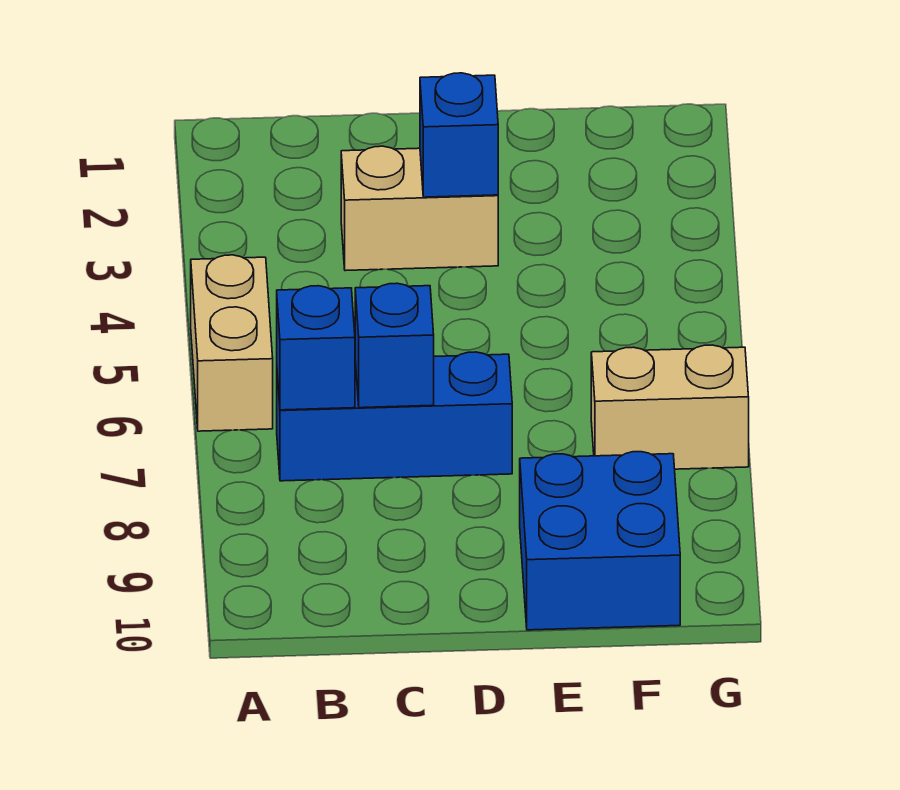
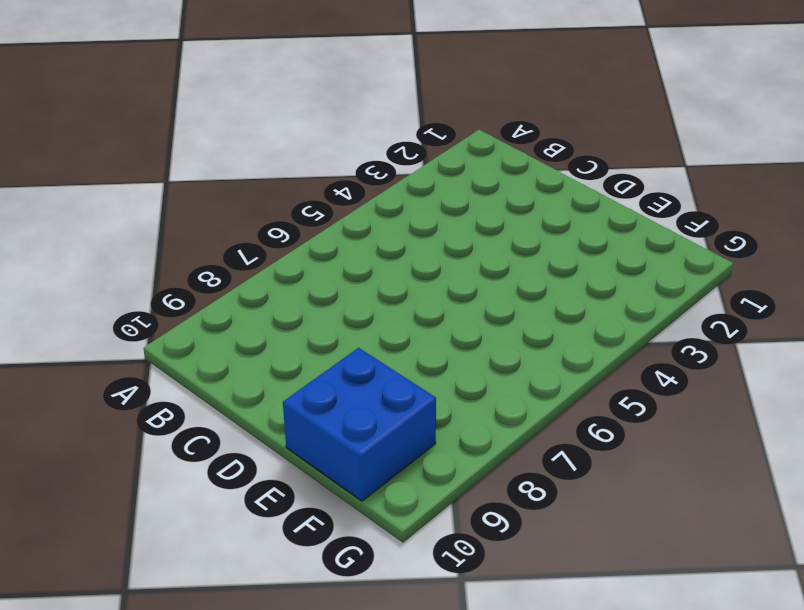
none -> tan 1x2 brick [191,255,273,431]
none -> blue 1x3 brick [277,352,512,481]

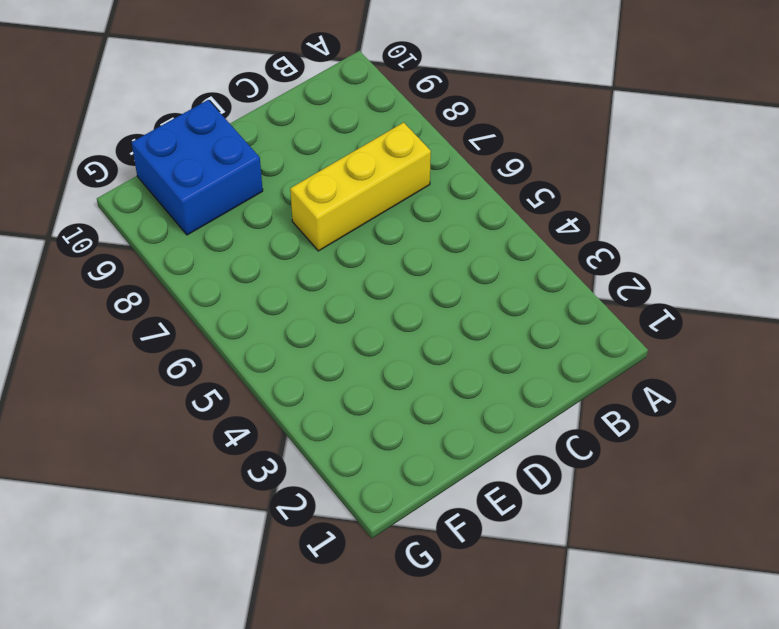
yellow 1x3 brick [290,122,431,251] -> blue 1x3 brick [277,352,512,481]
none -> tan 1x2 brick [191,255,273,431]
none -> tan 1x2 brick [341,146,498,271]

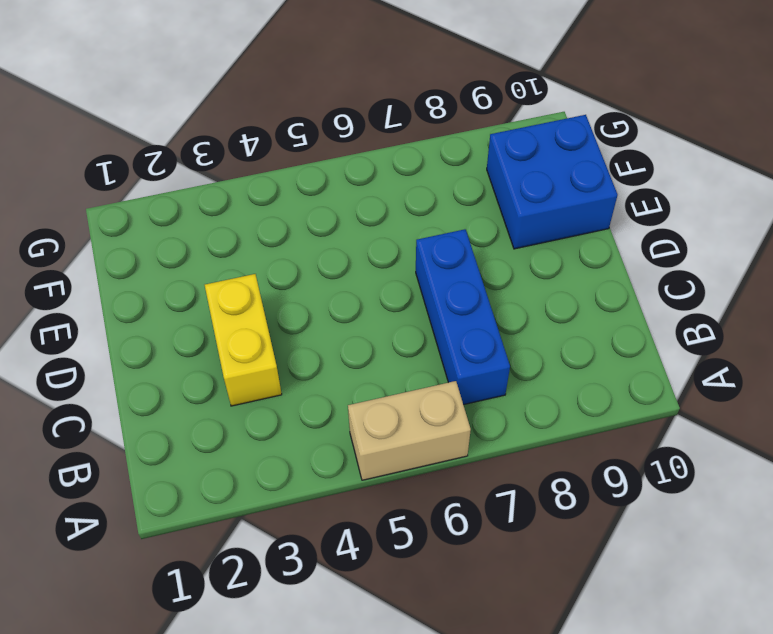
yellow 1x2 brick [205,274,282,406] -> tan 1x2 brick [341,146,498,271]
none -> tan 1x2 brick [591,345,749,469]
none -> blue 1x1 brick [277,286,355,410]

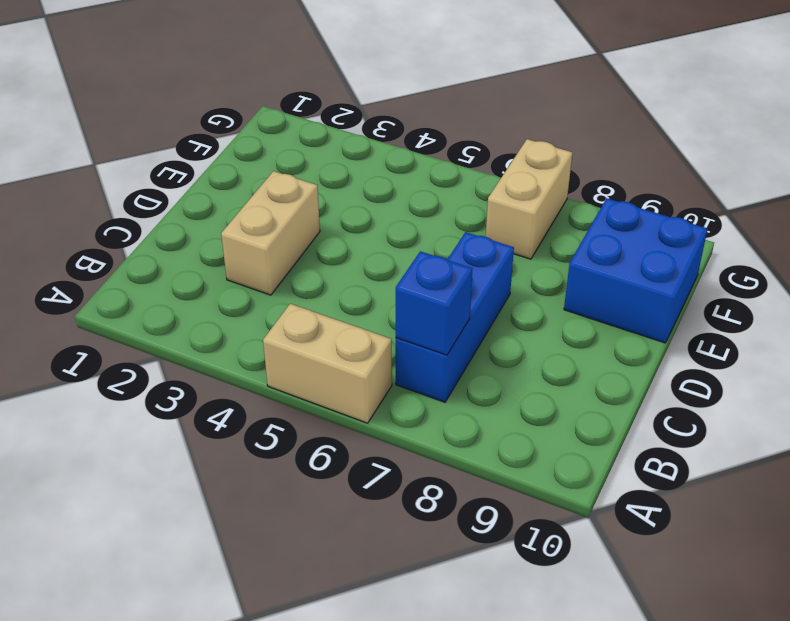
none -> blue 1x1 brick [355,283,434,408]
none -> blue 1x1 brick [420,73,498,197]

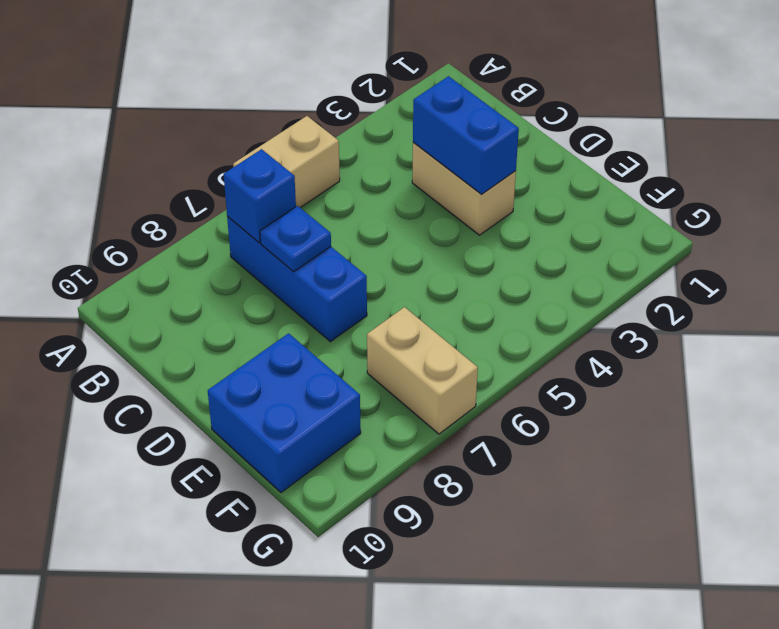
blue 1x2 brick [413,76,519,195] -> blue 1x1 brick [420,73,498,197]
blue 1x1 plate [260,206,331,272] -> blue 1x1 brick [355,283,434,408]

